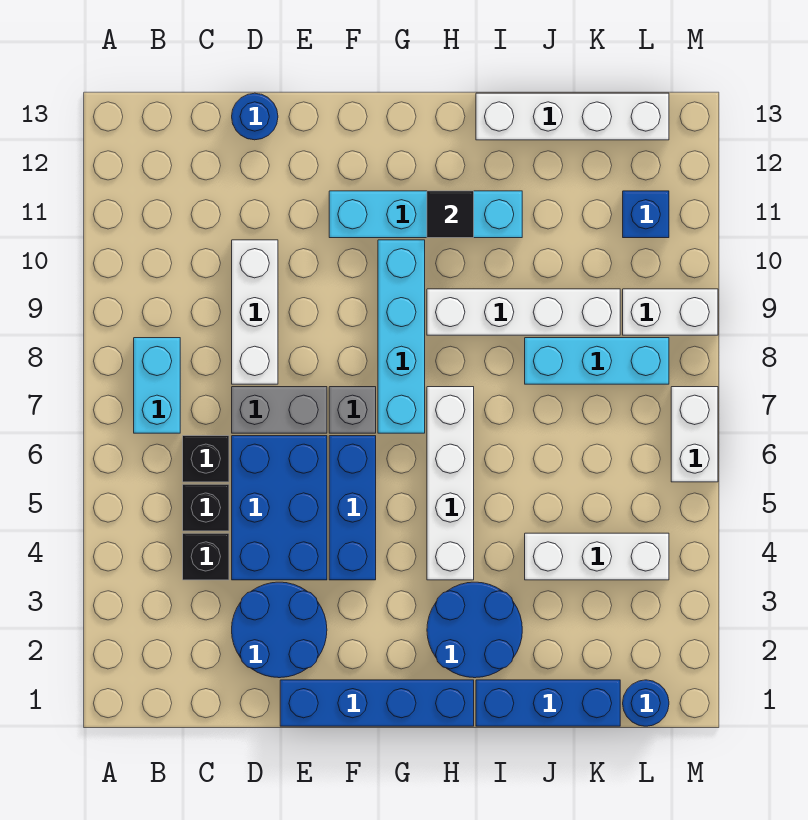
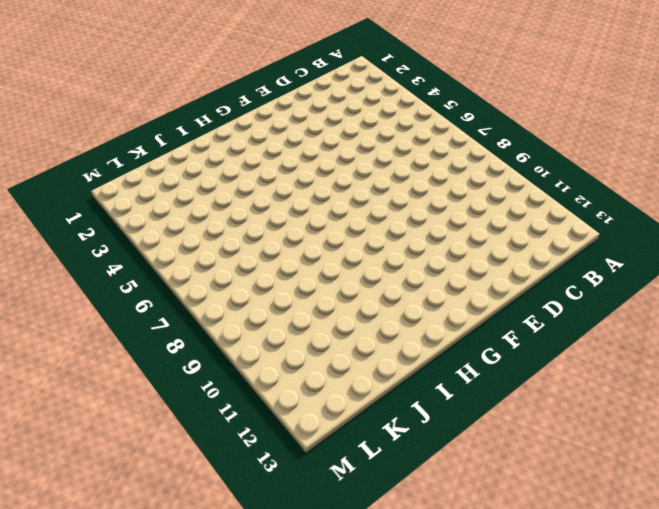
none -> cyan 1x2 brick [134,338,180,433]
none -> black 1x1 brick [183,533,229,580]
none -> black 1x1 brick [183,484,229,531]

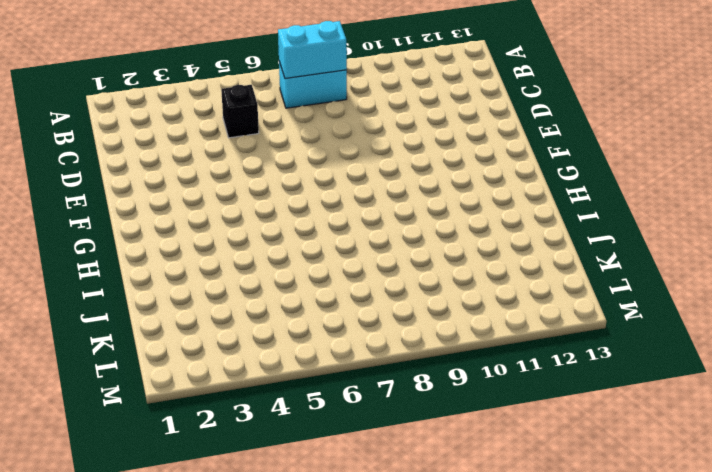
cyan 1x2 brick [278,21,347,79] -> none
none -> black 1x1 brick [183,533,229,580]
none -> black 1x1 brick [183,436,229,482]
none -> blue 2x2 round brick [232,582,327,678]

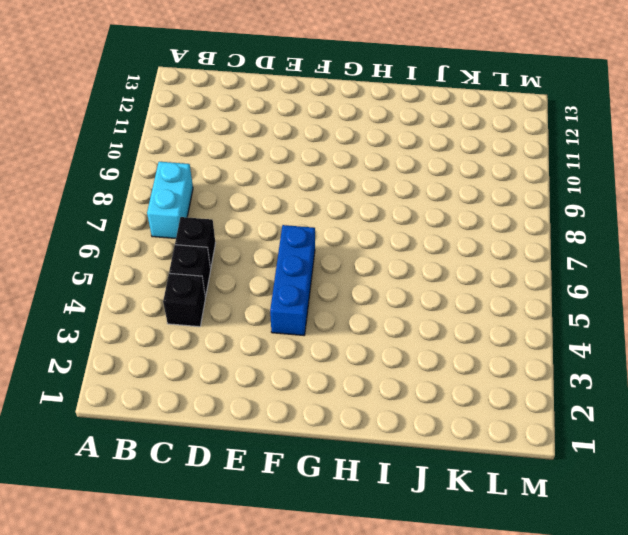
none -> blue 2x2 round brick [232,582,327,678]
none -> blue 2x3 brick [232,436,327,580]
none -> grey 1x2 brick [232,387,327,433]

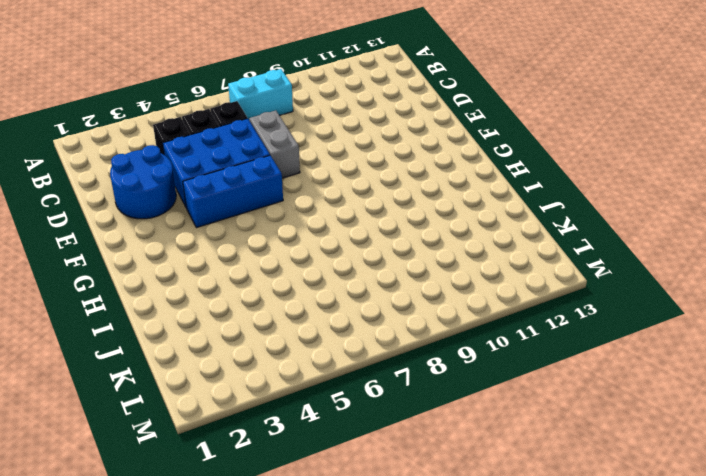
none -> white 1x3 brick [232,240,278,384]
none -> blue 1x1 round brick [232,93,278,140]
none -> blue 1x4 brick [280,680,474,726]

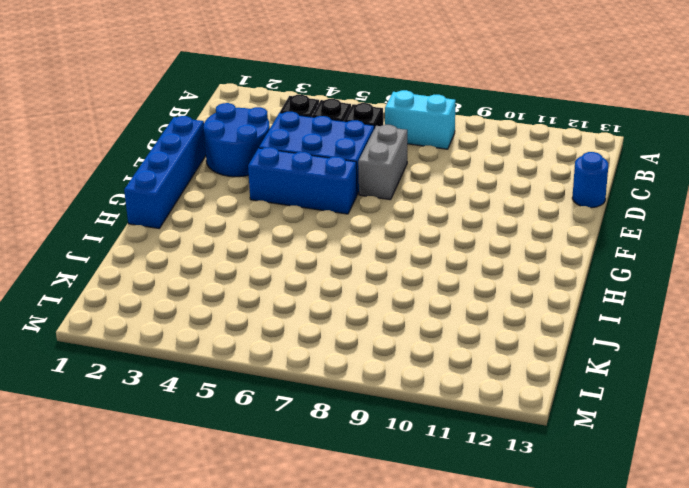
none -> white 1x3 brick [232,240,278,384]
none -> grey 1x1 brick [329,387,376,433]
none -> cyan 1x4 brick [329,191,522,238]

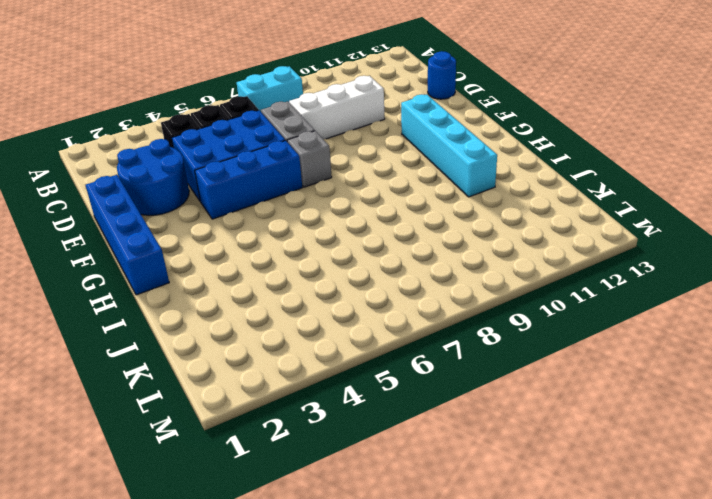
none -> cyan 1x4 brick [378,240,425,433]
none -> blue 2x2 round brick [427,582,522,678]
none -> white 1x4 brick [427,387,474,580]

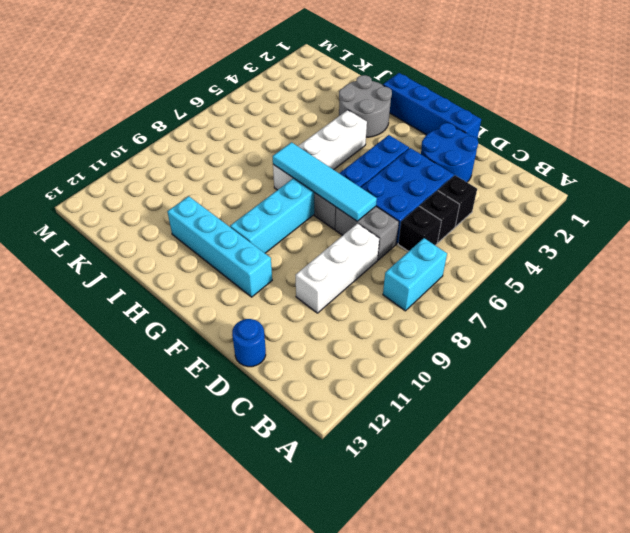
cyan 1x4 tile [273,142,377,221] -> none
grey 2x2 round brick [339,75,392,137] -> blue 2x2 round brick [427,582,522,678]
none -> white 1x4 brick [427,289,620,335]
none -> blue 1x3 brick [476,680,620,726]
none -> white 1x4 brick [476,93,669,140]

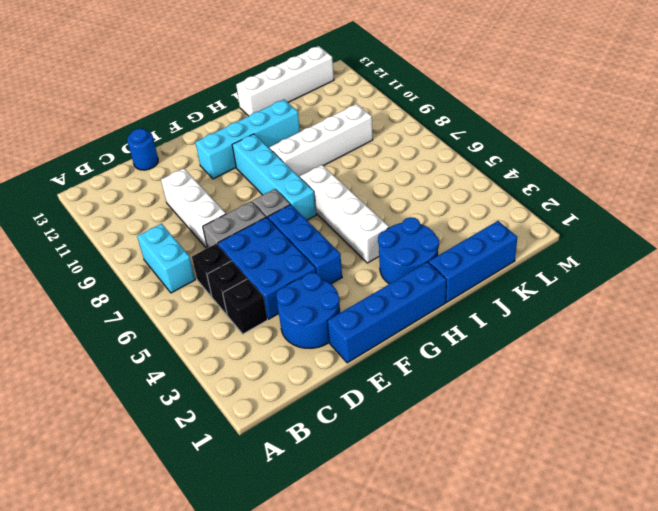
none -> white 1x3 brick [525,533,669,580]
none -> cyan 1x3 brick [525,338,669,384]
none -> blue 1x1 round brick [623,680,669,726]

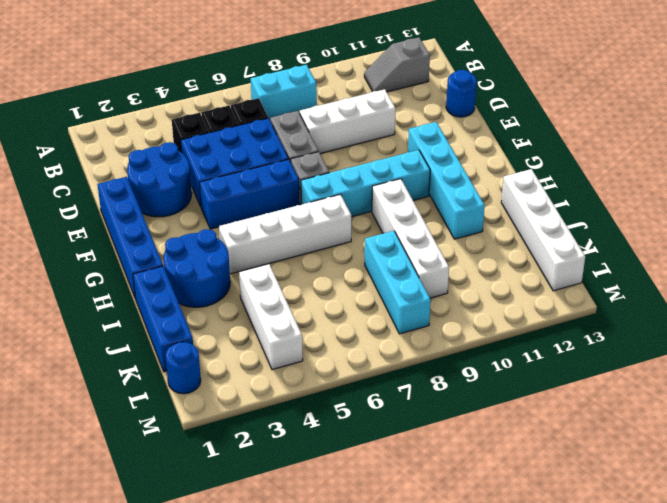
grey 1x2 slope [364,38,430,92] -> none
none -> white 1x2 brick [623,289,718,335]
none -> blue 1x1 brick [623,191,669,238]
none -> white 1x2 brick [671,387,718,482]

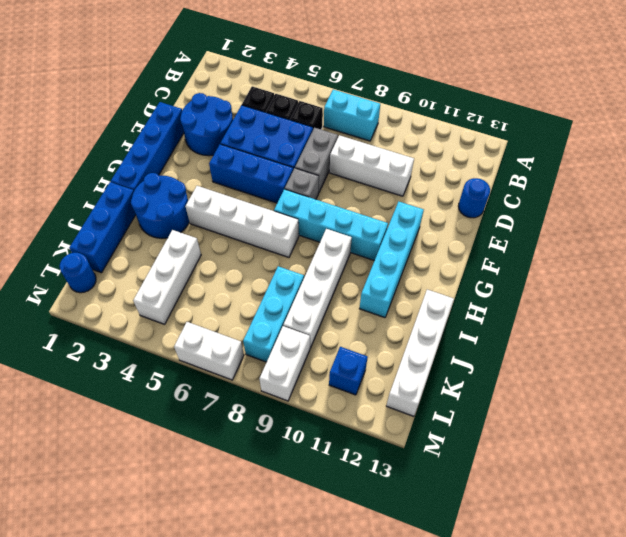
none -> black 1x1 tile [427,191,474,238]

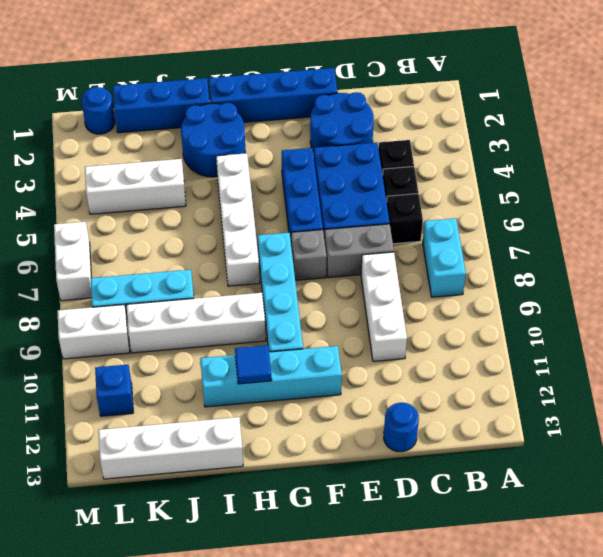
blue 1x1 tile [235,345,272,384] -> black 1x1 tile [427,191,474,238]

